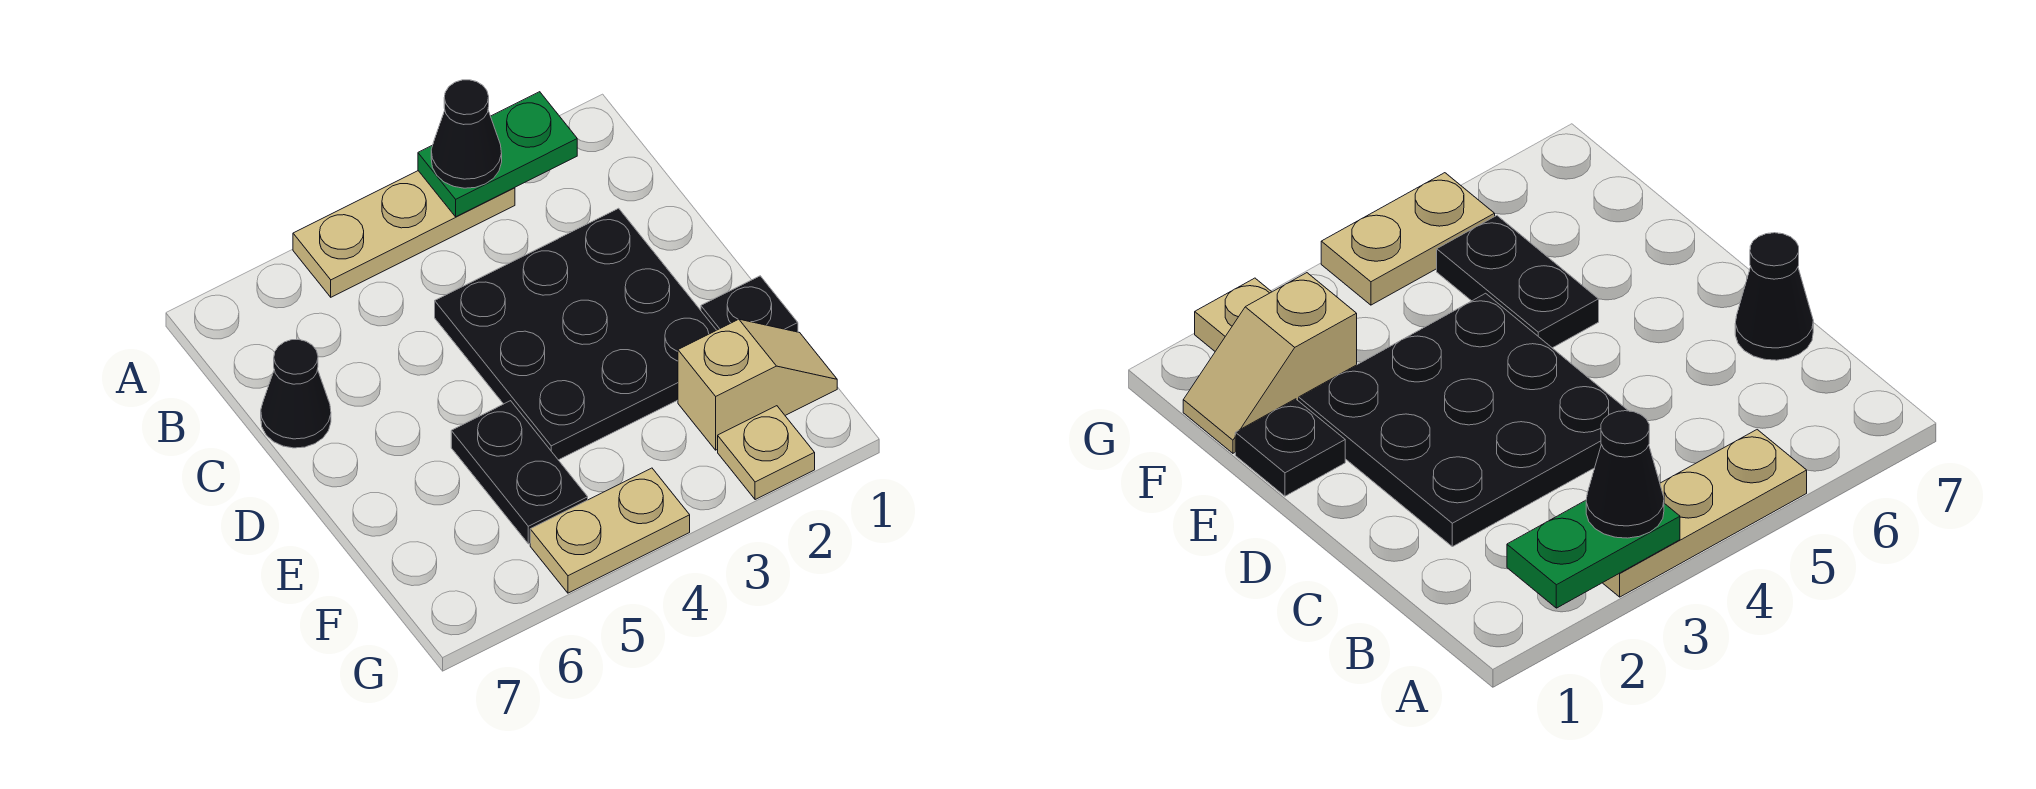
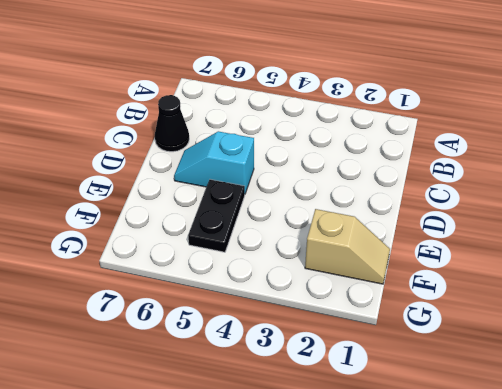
cyan 1x2 slope [174,131,254,193] -> none
none -> tan 1x3 plate [293,171,515,297]
none -> black 3x3 plate [435,208,716,460]

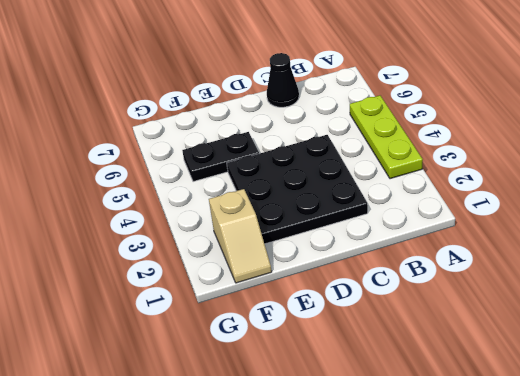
lime 1x3 plate [350,96,423,179] -> tan 1x3 plate [293,171,515,297]
none -> black 1x1 plate [701,276,798,332]
none -> tan 1x1 plate [718,406,815,500]

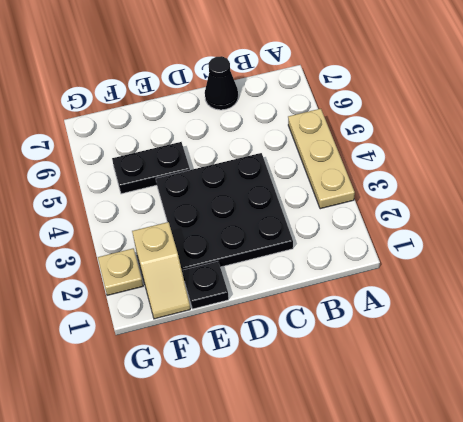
none -> tan 1x2 plate [530,468,690,593]
none -> green 1x2 plate [418,92,577,217]

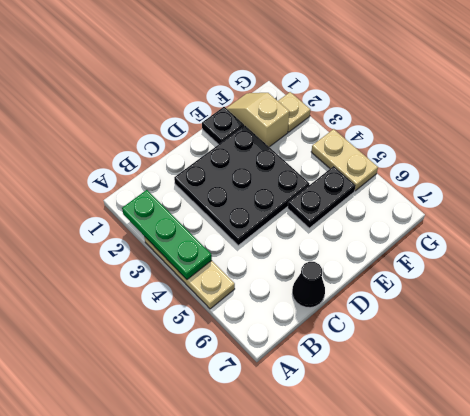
green 1x3 plate [122,190,212,279] -> green 1x2 plate [418,92,577,217]
none -> black 1x1 cone [431,80,502,188]

